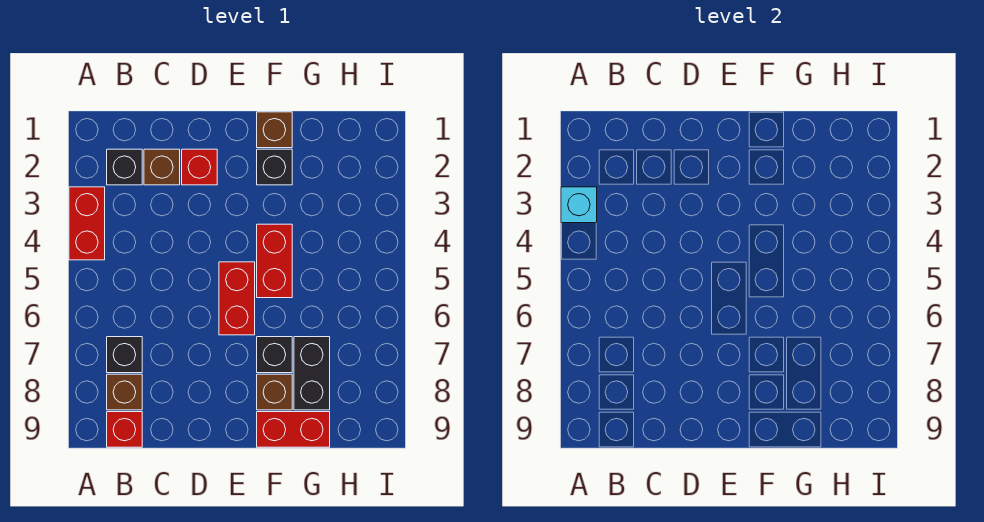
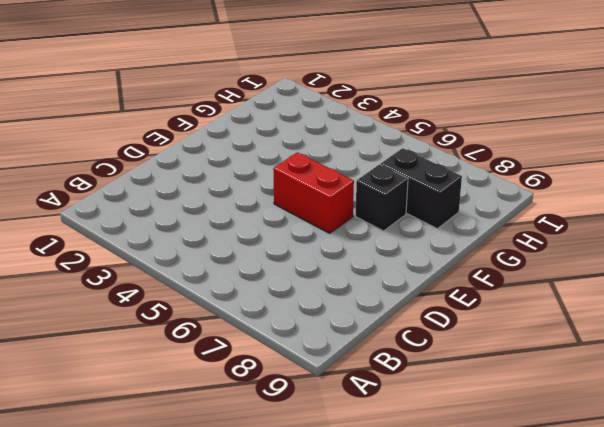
none -> red 1x2 brick [69,187,105,260]
none -> black 1x1 brick [107,149,142,185]
none -> black 1x1 brick [107,337,142,373]

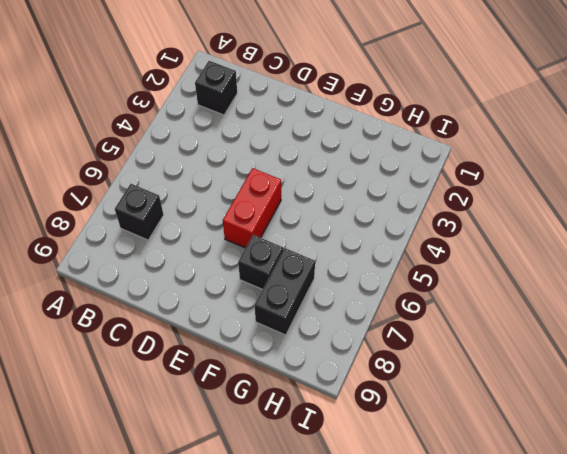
none -> red 1x2 brick [69,187,105,260]
none -> brown 1x1 brick [107,374,142,410]
none -> red 1x1 brick [107,412,142,447]

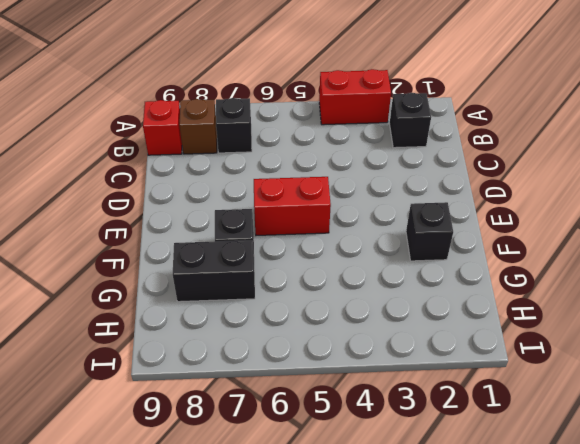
none -> brown 1x1 brick [144,149,180,185]
none -> red 1x1 brick [182,149,217,185]
none -> brown 1x1 brick [257,112,292,148]

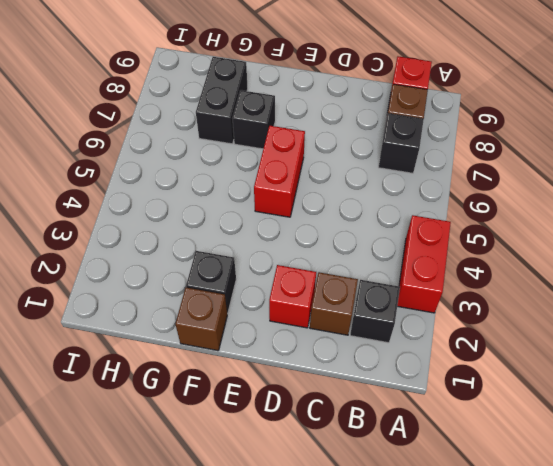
none -> red 1x2 brick [257,224,292,298]
none -> brown 1x1 brick [257,374,292,410]
none -> red 1x2 brick [257,412,330,447]

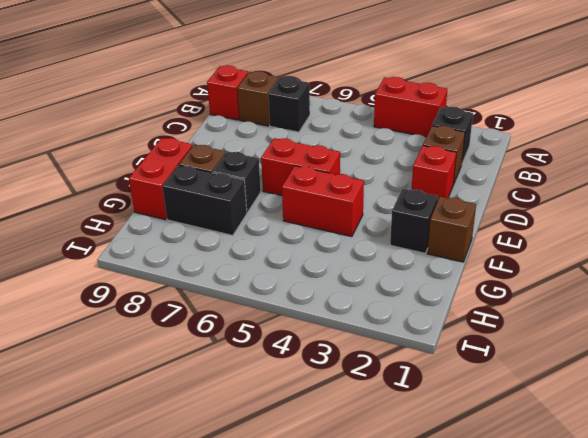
none -> cyan 1x1 brick [561,187,597,223]

